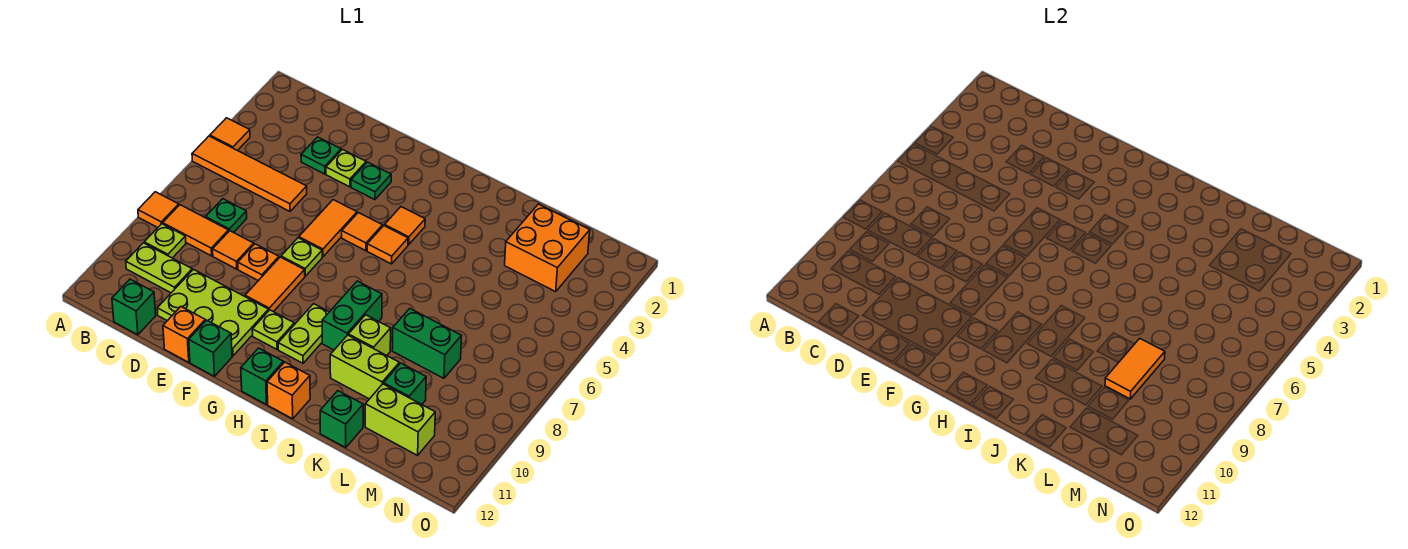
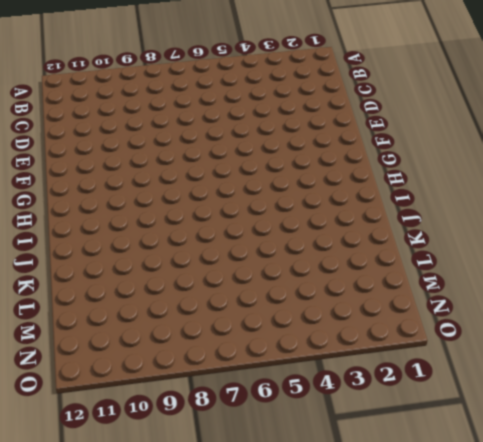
none -> orange 1x1 tile [210,118,250,151]
none -> orange 1x4 tile [192,136,307,211]
none -> orange 1x1 tile [138,192,179,228]
none -> orange 1x2 tile [163,205,229,256]

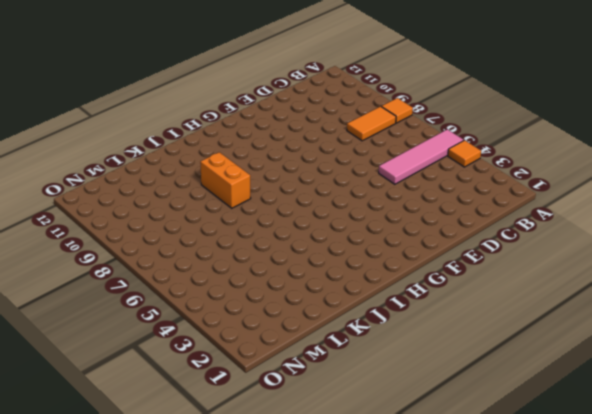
pink 1x4 tile [379,129,464,184] -> orange 1x4 tile [192,136,307,211]
orange 1x2 brick [200,152,251,208] -> lime 1x1 brick [348,315,391,356]
none -> lime 1x1 plate [144,224,186,258]
none -> lime 1x2 plate [126,243,192,293]
none -> green 1x1 plate [206,199,247,233]
none -> green 1x1 brick [112,279,156,335]

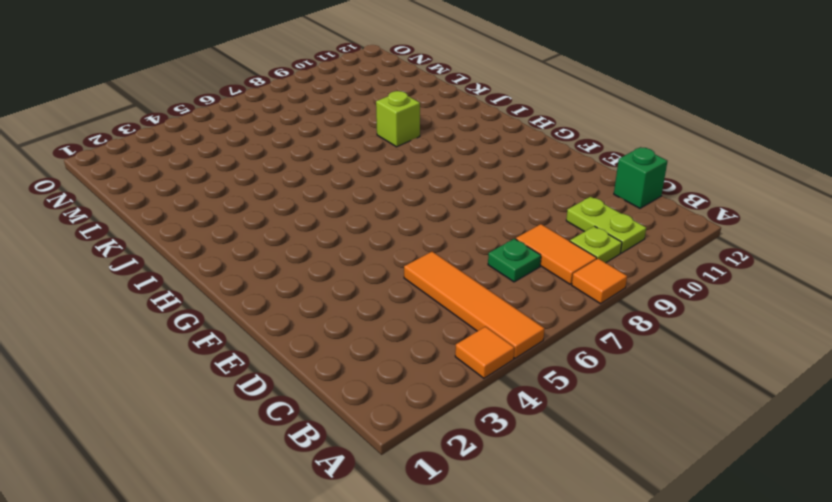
none -> green 1x1 plate [301,137,341,174]
none -> orange 1x1 tile [213,231,254,269]
none -> lime 2x3 plate [157,270,269,356]
none -> lime 1x1 plate [326,150,366,187]

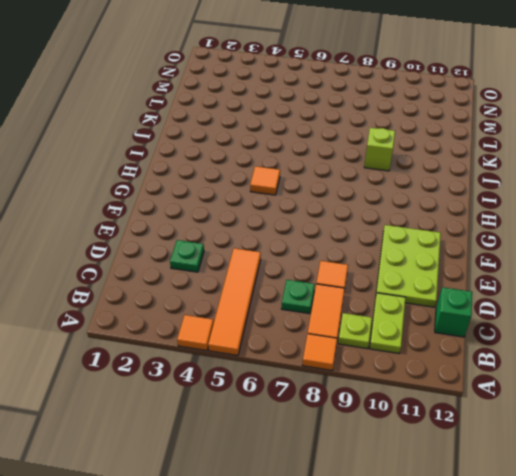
none -> lime 1x1 plate [326,150,366,187]
none -> orange 1x1 plate [238,244,279,281]
none -> orange 1x1 brick [163,307,205,362]
none -> green 1x1 plate [351,162,391,200]

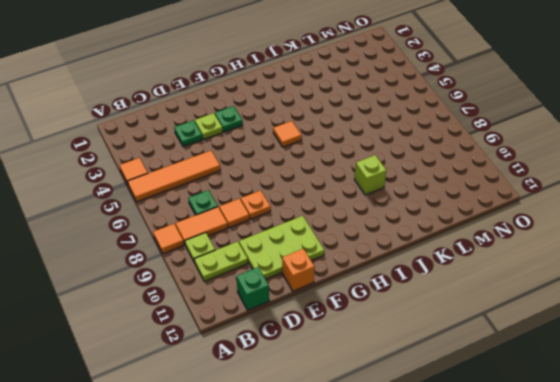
none -> orange 1x2 tile [299,200,357,257]
none -> lime 1x1 plate [281,238,322,276]
none -> orange 1x2 tile [245,257,305,312]
none -> green 1x1 brick [189,320,232,376]

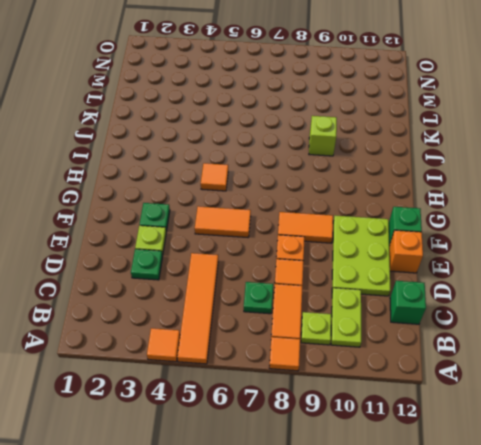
none -> lime 1x1 plate [281,238,322,276]
none -> orange 1x1 tile [342,213,383,251]
none -> lime 1x1 plate [252,310,294,349]
none -> orange 1x1 tile [385,207,425,245]

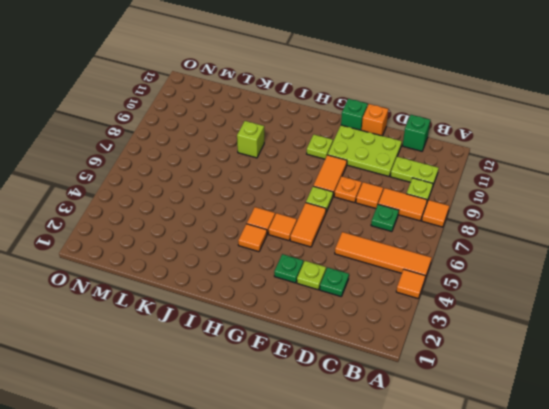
none -> lime 1x2 plate [278,304,329,363]
none -> green 1x1 brick [241,348,284,405]
none -> green 1x2 brick [322,281,382,350]
none -> orange 1x1 brick [267,362,310,419]

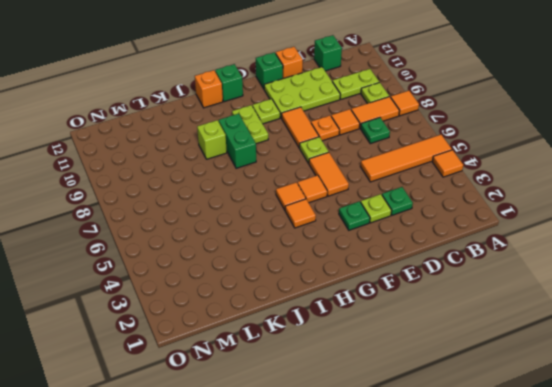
none -> lime 1x2 brick [330,335,399,399]
none -> green 1x2 brick [392,309,461,378]
none -> green 1x1 brick [320,391,363,448]
none -> orange 2x2 brick [505,204,590,292]

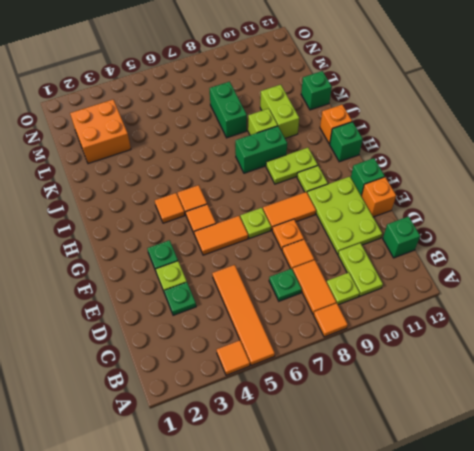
none -> green 1x1 brick [384,363,426,404]
none -> lime 1x2 brick [365,384,435,455]
none -> orange 1x2 tile [1105,338,1165,399]

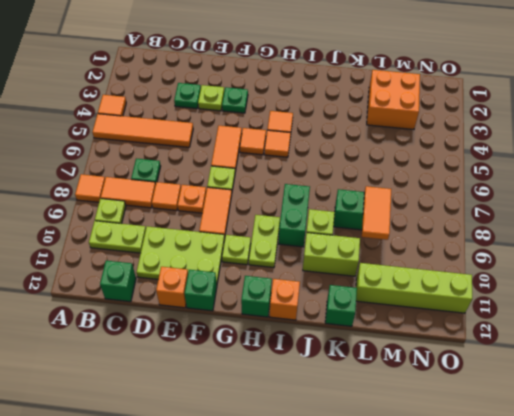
lime 1x4 brick [356,263,472,313] -> lime 1x2 brick [365,384,435,455]
none -> green 1x1 brick [384,363,426,404]

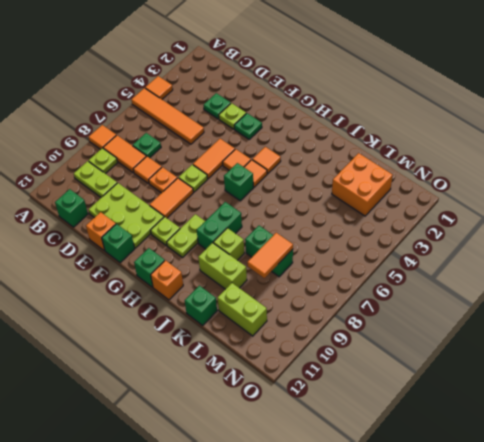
green 1x1 brick [224,163,254,201] -> green 1x1 brick moved to [384,363,426,404]

